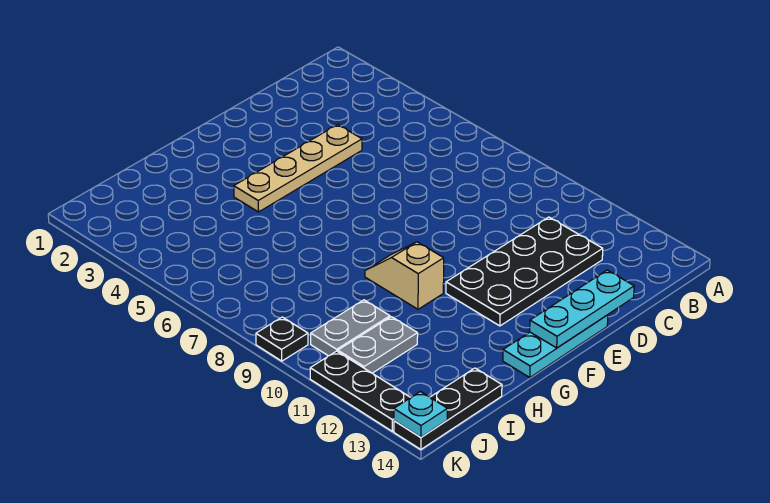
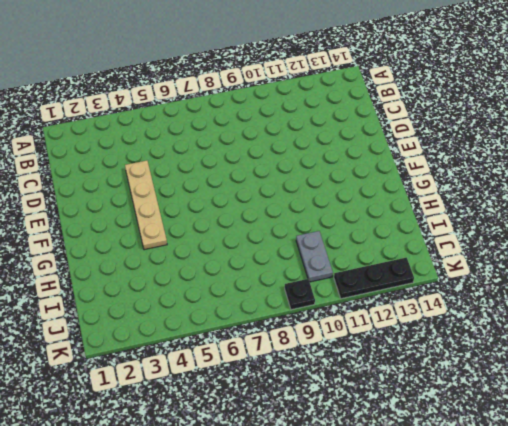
none -> black 2x4 plate [446,217,603,326]
none -> cyan 1x3 plate [503,315,608,377]

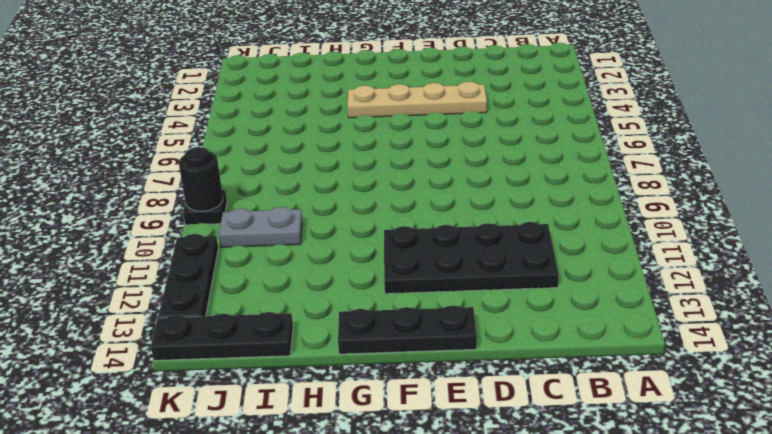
black 1x3 plate [338,305,477,354] -> cyan 1x3 plate [503,315,608,377]
black 1x1 round brick [179,147,223,211] -> none
none -> tan 1x2 slope [365,242,444,309]
none -> grey 1x2 plate [338,317,418,373]

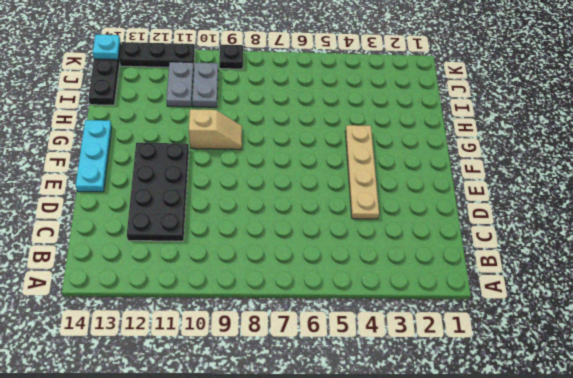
none -> cyan 1x3 plate [530,270,634,348]

